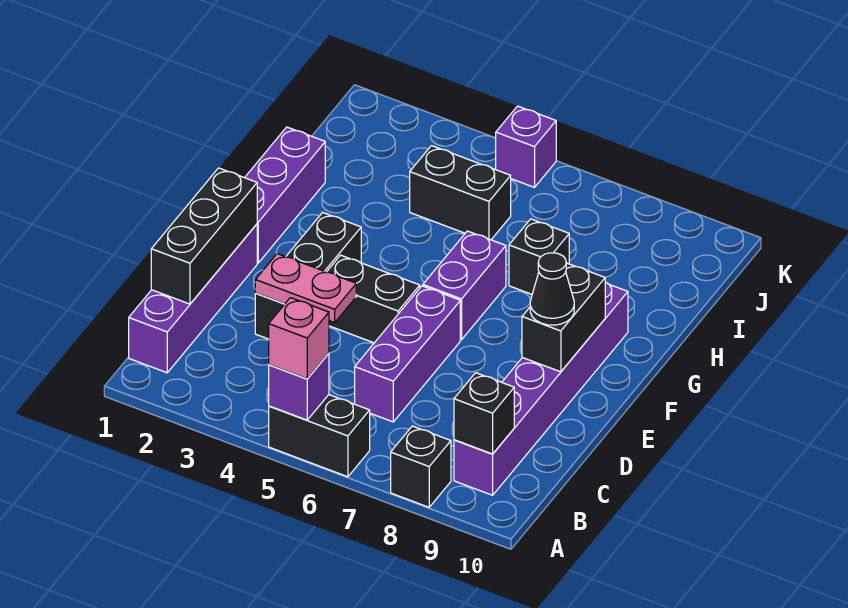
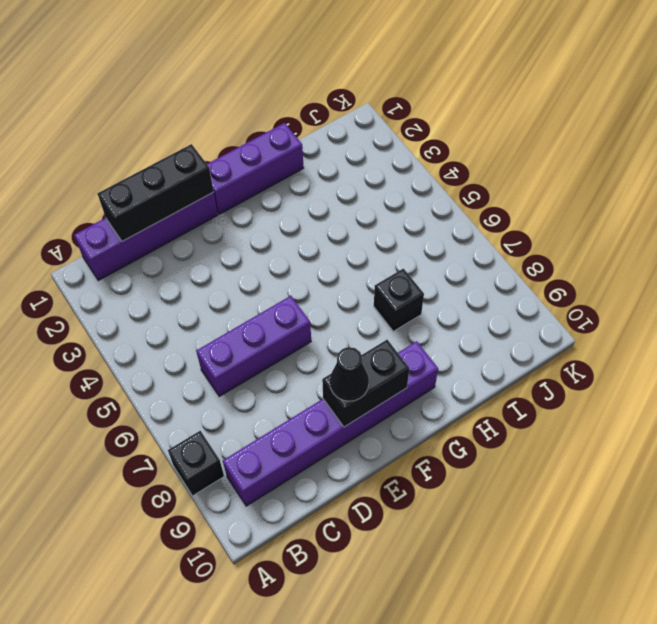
none -> black 1x2 brick [269,395,370,477]
none -> black 1x3 brick [255,213,361,339]
none -> black 1x2 brick [327,255,420,343]

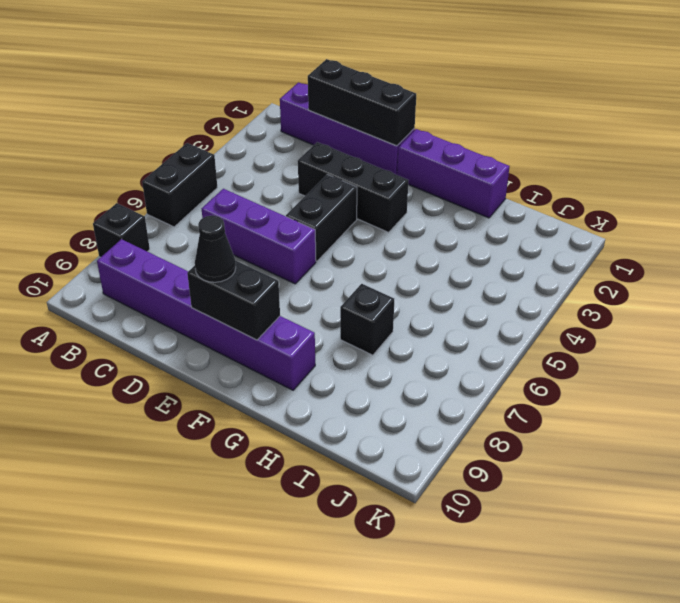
none -> purple 1x2 brick [423,231,506,340]
none -> black 1x2 brick [410,146,511,240]
none -> purple 1x1 brick [496,106,556,187]

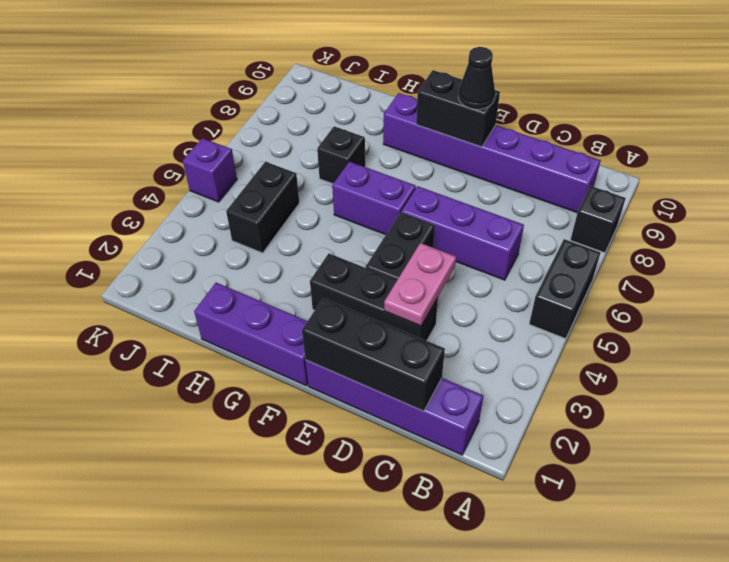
none -> purple 1x1 brick [269,354,329,420]
none -> black 1x1 brick [454,373,514,454]
none -> pink 1x1 brick [269,298,329,379]

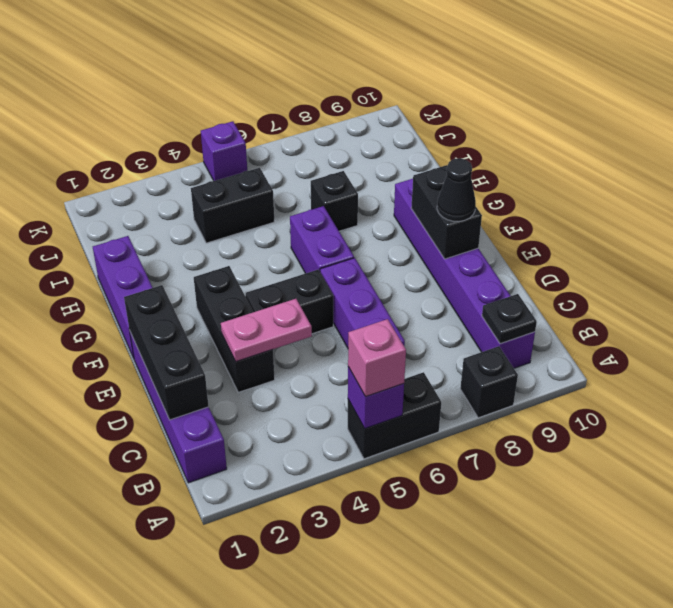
black 1x1 plate [482,294,537,344] -> black 1x1 brick [454,373,514,454]

